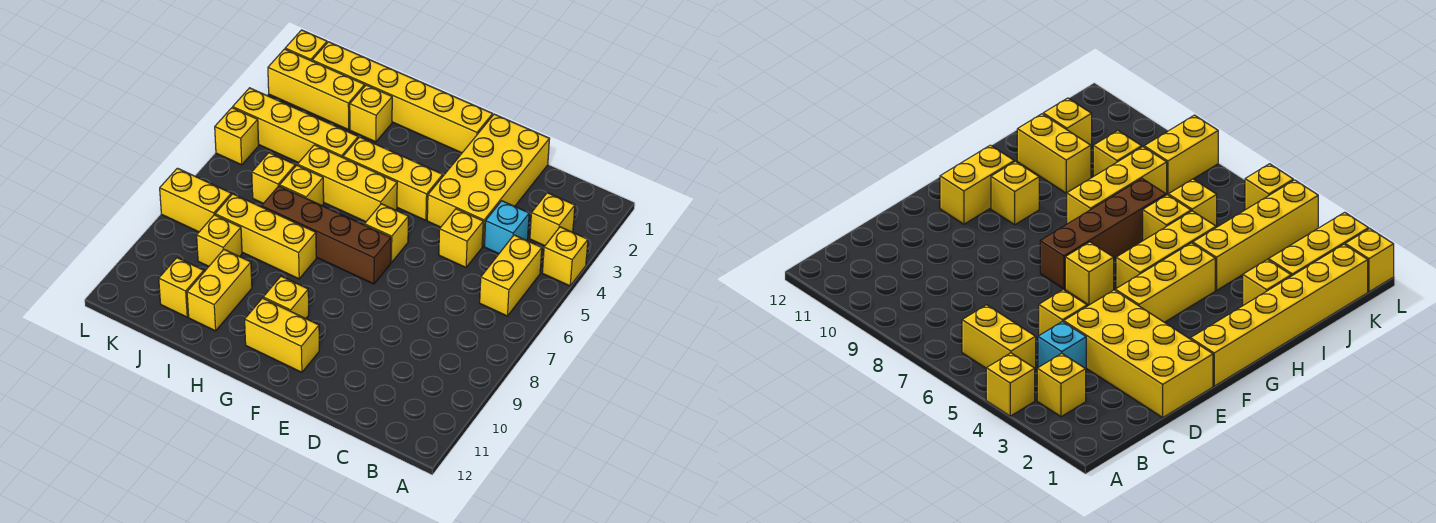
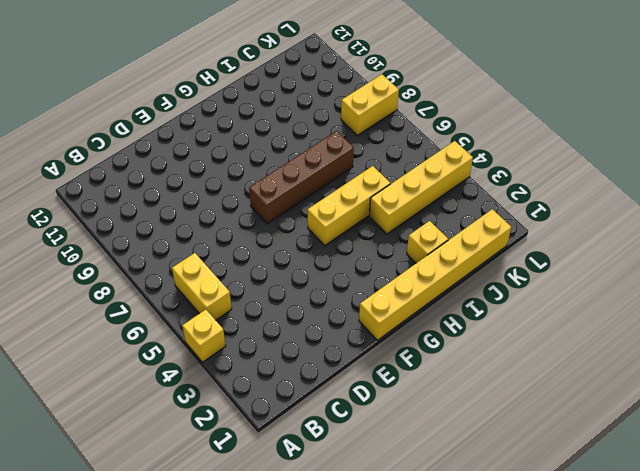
none -> yellow 1x1 brick [530,193,575,246]
none -> cyan 1x1 brick [484,201,529,254]
none -> yellow 2x4 brick [427,114,549,246]

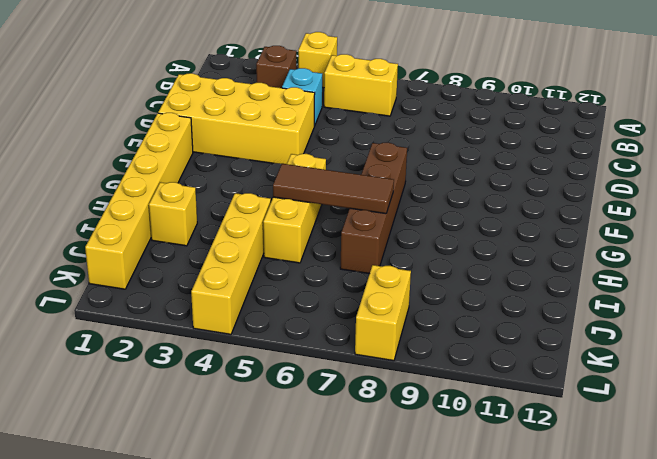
brown 1x1 brick [256,46,296,88] -> yellow 1x1 brick [530,193,575,246]
brown 1x3 tile [273,164,394,214] -> none
none -> yellow 1x1 brick [439,209,483,268]
none -> yellow 1x3 brick [343,137,443,220]
none -> yellow 1x1 brick [365,204,409,263]

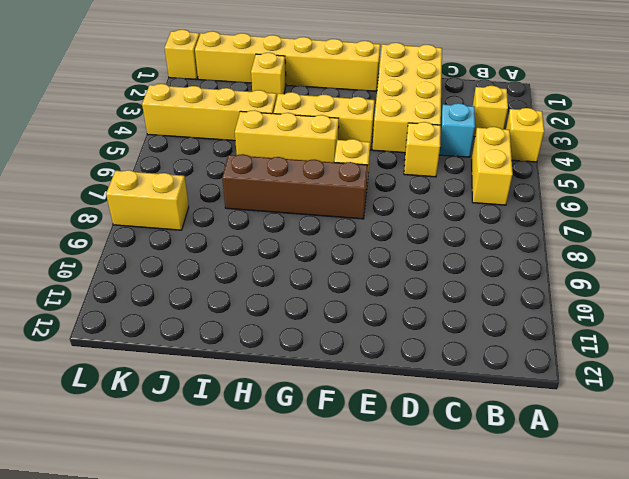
none -> yellow 1x2 brick [245,298,319,372]
none -> yellow 1x1 brick [263,276,309,318]
none -> yellow 1x3 brick [215,194,316,279]

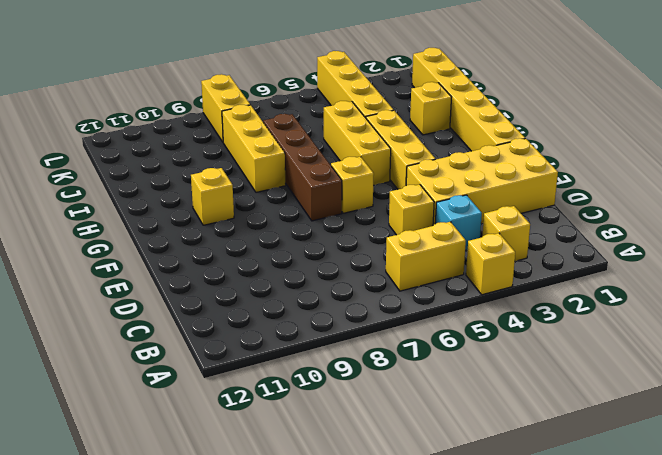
none -> yellow 1x2 brick [245,298,319,372]
none -> yellow 1x1 brick [280,165,324,205]
none -> yellow 1x2 brick [187,250,252,331]

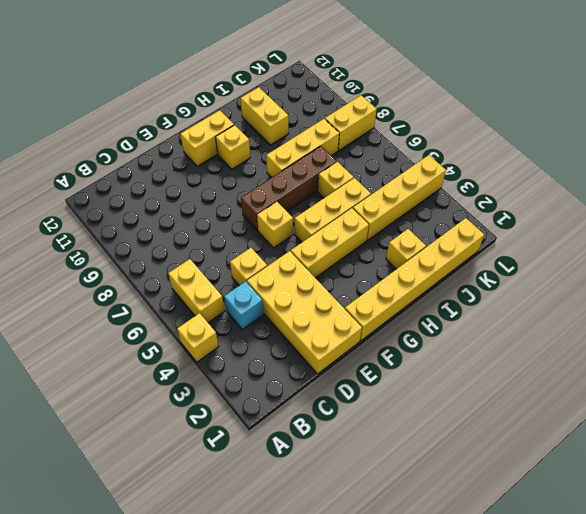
none -> yellow 1x1 brick [530,193,575,246]
none -> yellow 1x3 brick [268,49,365,130]
none -> yellow 1x1 brick [252,153,295,203]

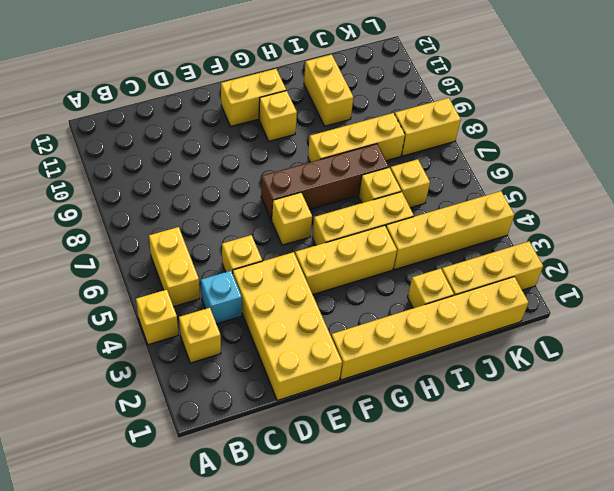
none -> yellow 1x1 brick [197,215,242,266]
none -> yellow 1x1 brick [159,258,204,317]
none -> yellow 1x1 brick [285,30,327,61]

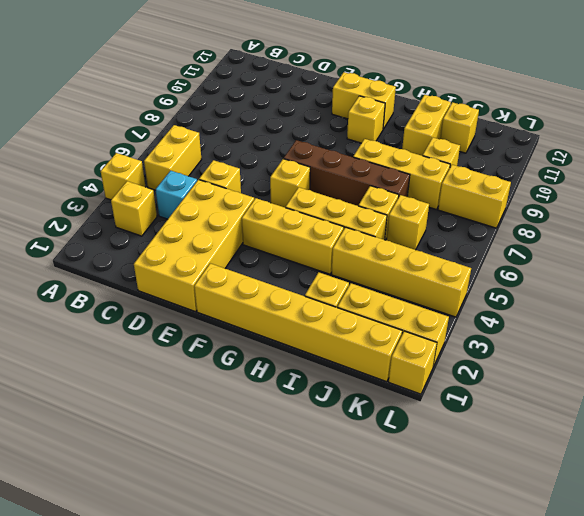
none -> yellow 1x1 brick [215,108,259,165]

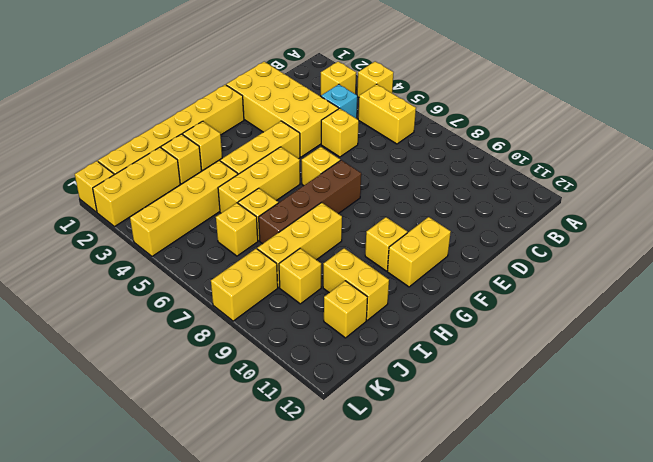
yellow 1x1 brick [183,121,222,171] -> yellow 1x1 brick moved to [215,108,259,165]

